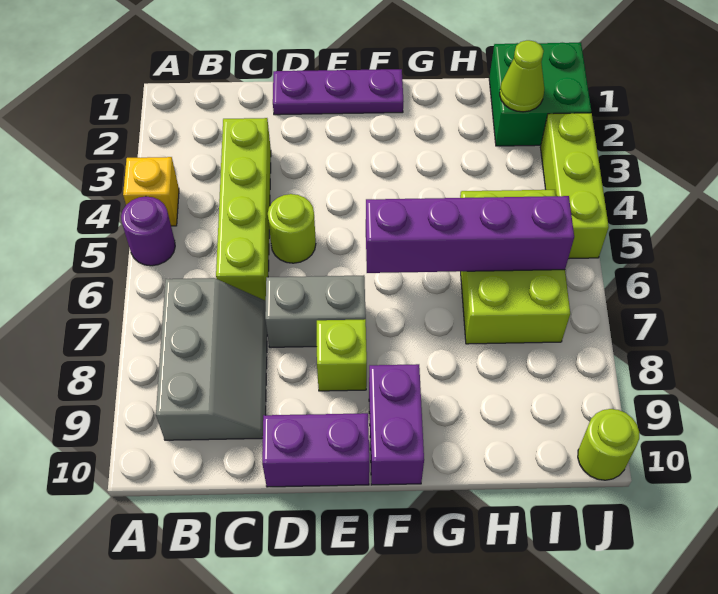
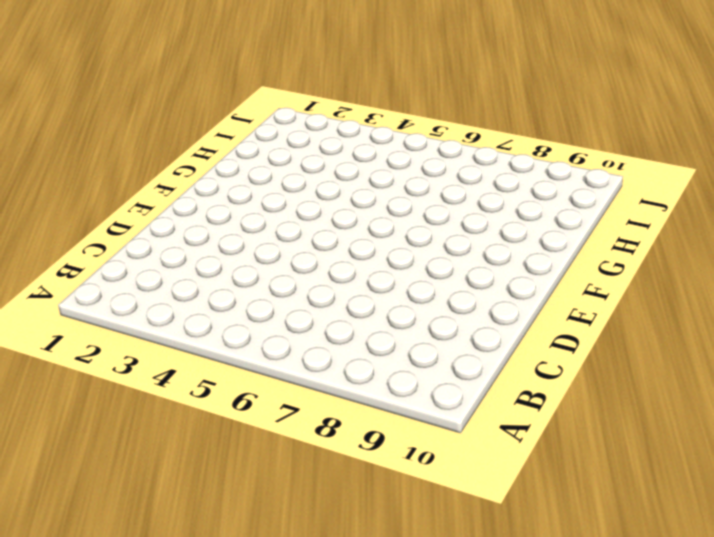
none -> yellow 1x1 brick [123,157,179,226]
none -> purple 1x1 round brick [121,197,175,266]
none -> grey 2x3 slope [156,278,267,440]

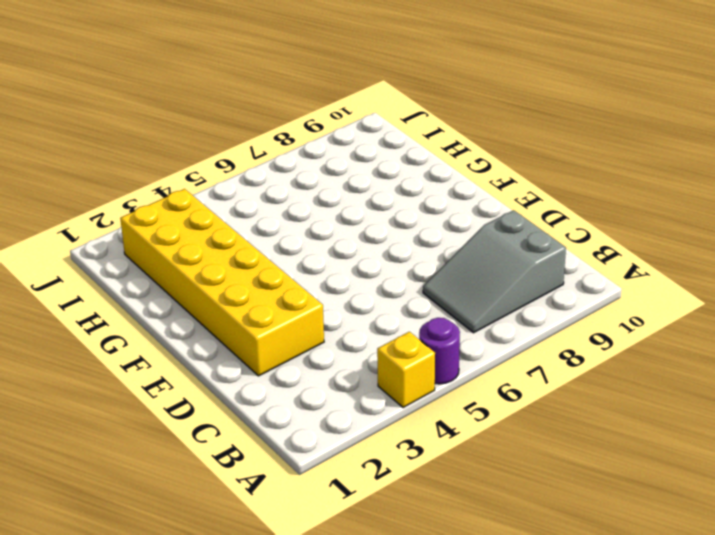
grey 2x3 slope [423,210,566,333] -> grey 2x3 slope turned to [156,278,267,440]
yellow 2x6 brick [120,189,324,376] -> green 2x2 brick [489,43,591,146]
none -> lime 1x4 brick [216,118,271,301]
none -> purple 1x3 plate [273,69,403,115]
none -> lime 1x1 round brick [268,194,316,263]

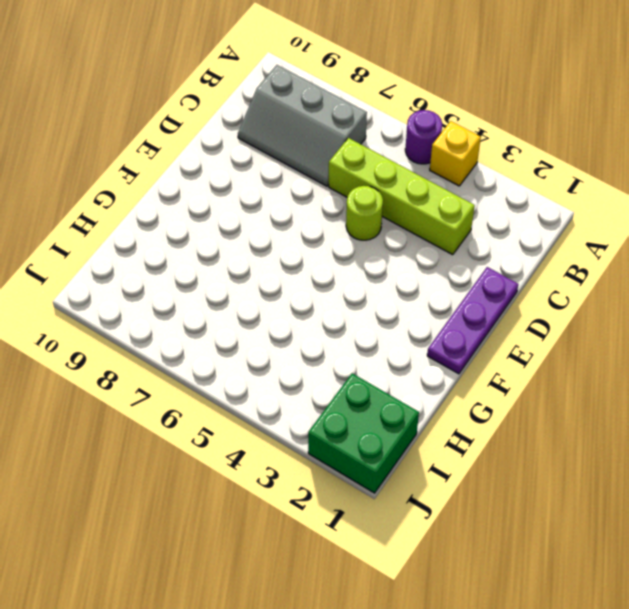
none -> grey 1x2 brick [265,275,366,347]
none -> purple 1x2 brick [262,413,369,487]
none -> lime 1x1 brick [317,319,367,391]

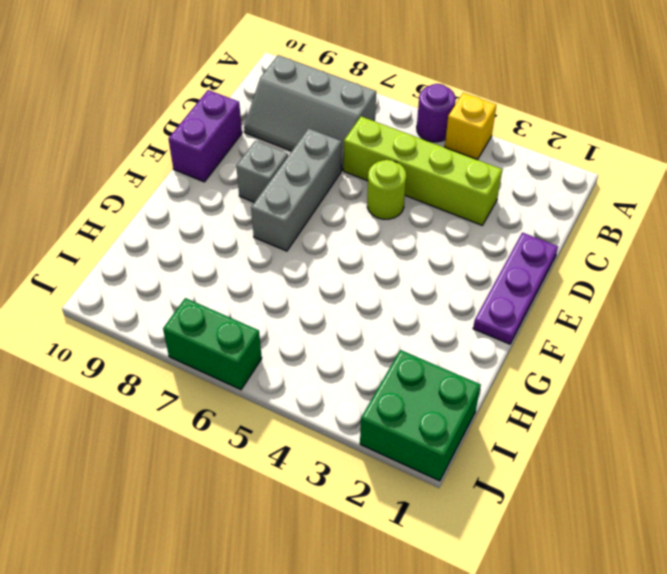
grey 1x3 brick [251,128,341,251] -> grey 1x2 brick [265,275,366,347]
grey 1x1 brick [236,141,288,202] -> lime 1x1 brick [317,319,367,391]
green 1x2 brick [163,298,262,390] -> none
none -> purple 1x2 brick [369,364,424,485]
none -> lime 2x3 brick [460,190,570,344]
none -> lime 1x3 brick [540,113,609,259]

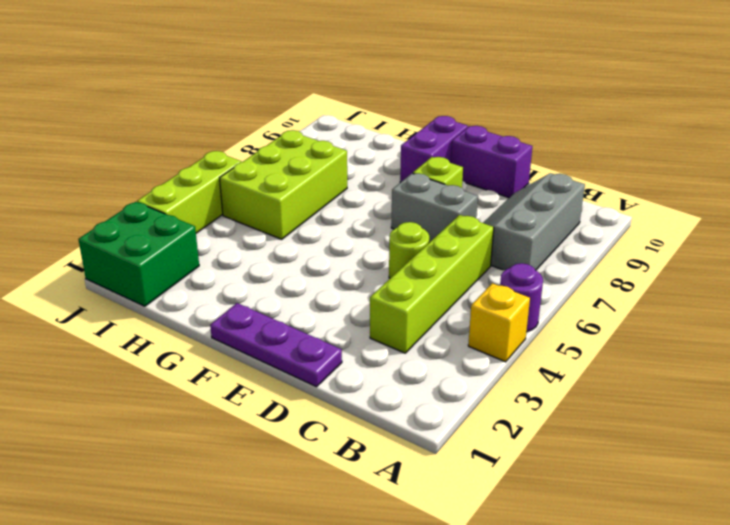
none -> lime 1x1 round brick [578,409,639,480]
none -> purple 1x4 brick [366,196,574,273]
none -> lime 1x1 cone [500,40,544,112]

